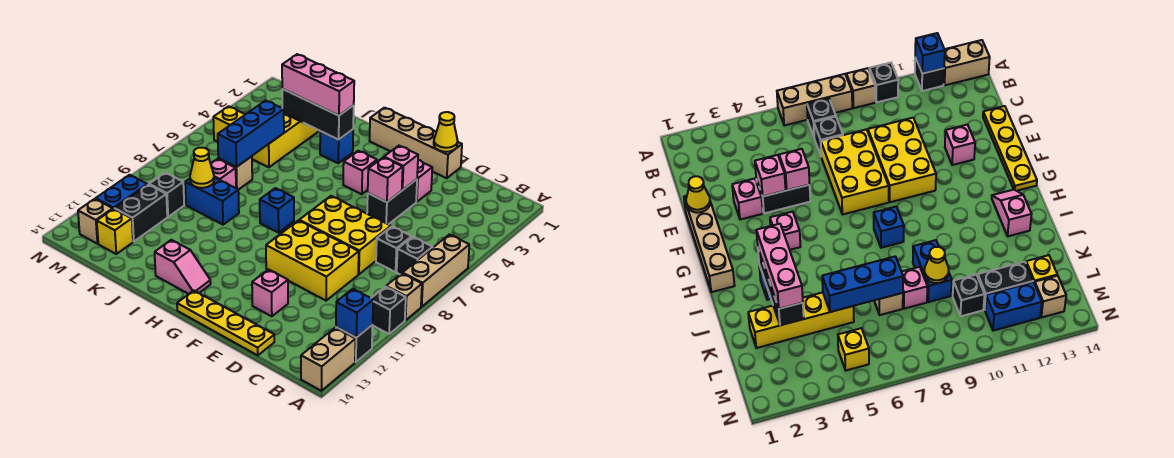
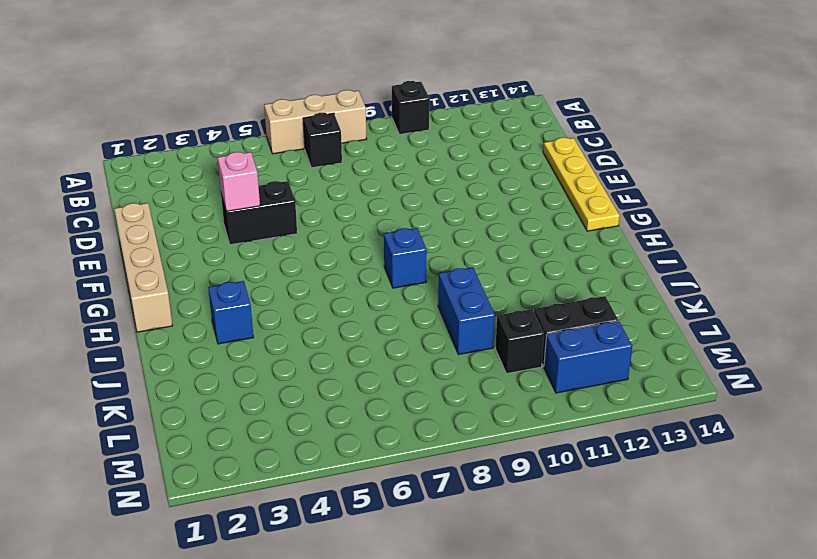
none -> tan 1x1 brick [386,273,422,320]
none -> black 1x1 brick [336,325,373,362]
none -> tan 1x2 brick [301,328,356,391]
none -> black 1x1 brick [376,227,412,272]

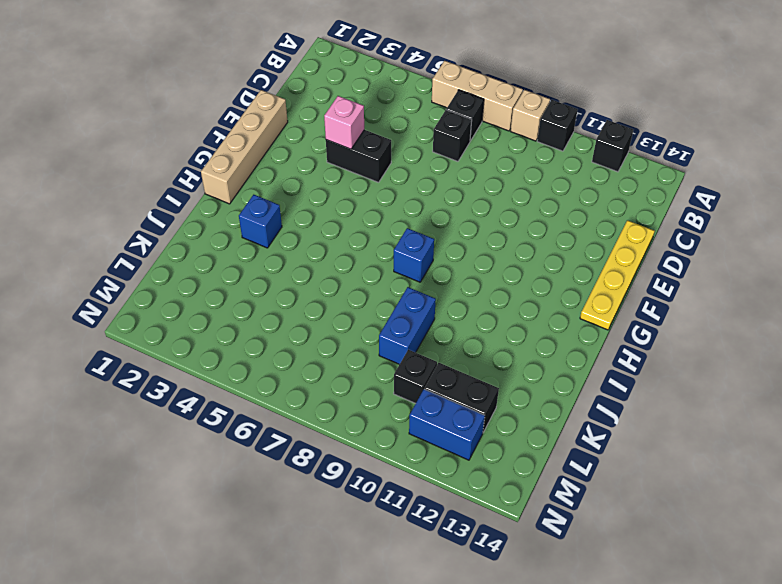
none -> tan 1x2 brick [301,328,356,391]
none -> yellow 2x3 brick [299,196,391,274]
none -> yellow 2x3 brick [266,221,359,301]
none -> pink 1x1 brick [416,160,432,202]

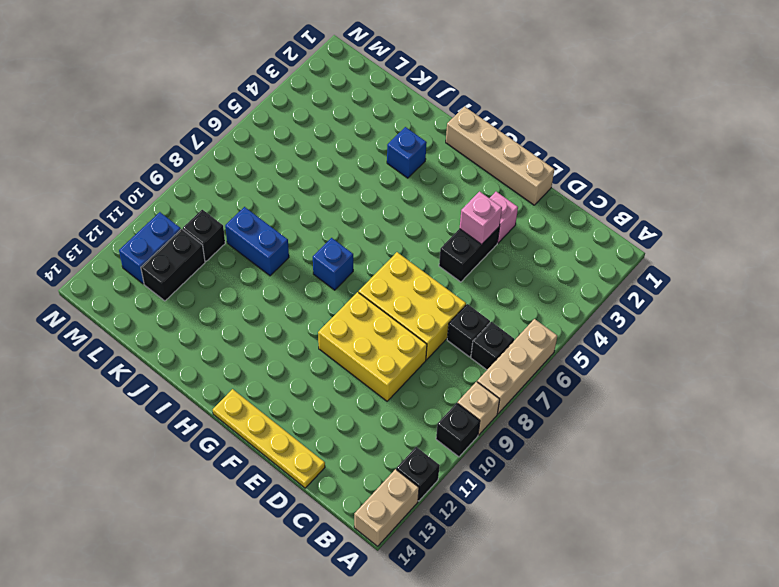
none -> pink 1x1 brick [252,270,288,316]
none -> pink 1x1 brick [343,151,377,194]
none -> pink 1x2 slope [155,240,211,294]
none -> yellow 1x4 brick [252,114,319,167]

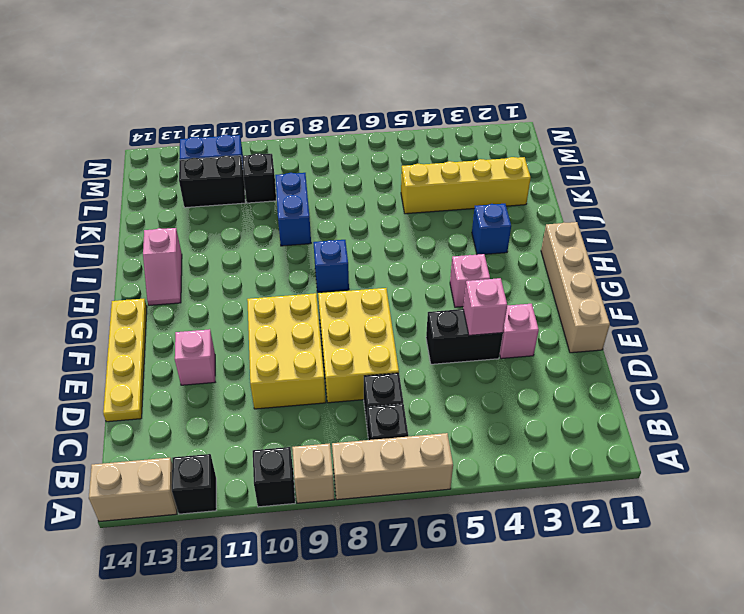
none -> tan 1x1 brick [218,156,252,190]
none -> pink 1x1 brick [211,159,236,188]
none -> yellow 1x1 brick [97,209,133,254]
none -> yellow 1x1 brick [213,106,245,142]

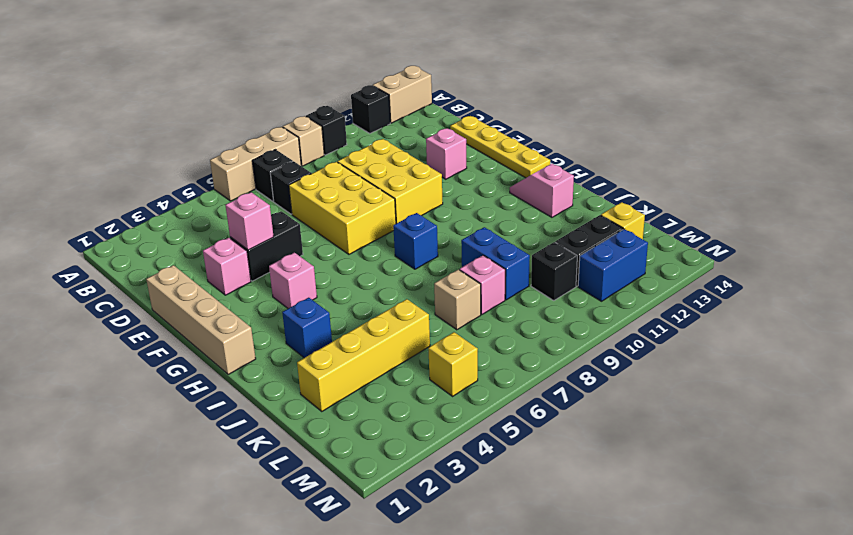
none -> tan 1x1 brick [78,199,113,244]
none -> blue 1x1 brick [336,289,373,338]
none -> yellow 1x1 cone [434,112,458,152]
none -> pink 1x1 brick [368,157,403,202]

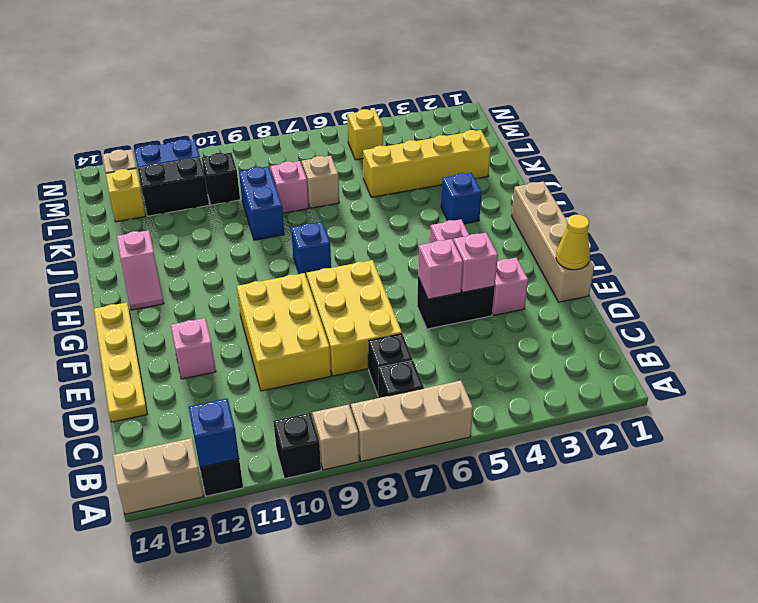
none -> black 1x3 brick [282,89,354,140]
none -> blue 1x3 brick [218,100,284,167]
none -> yellow 1x1 cone [190,148,214,188]
none -> pink 1x3 brick [282,54,354,116]

